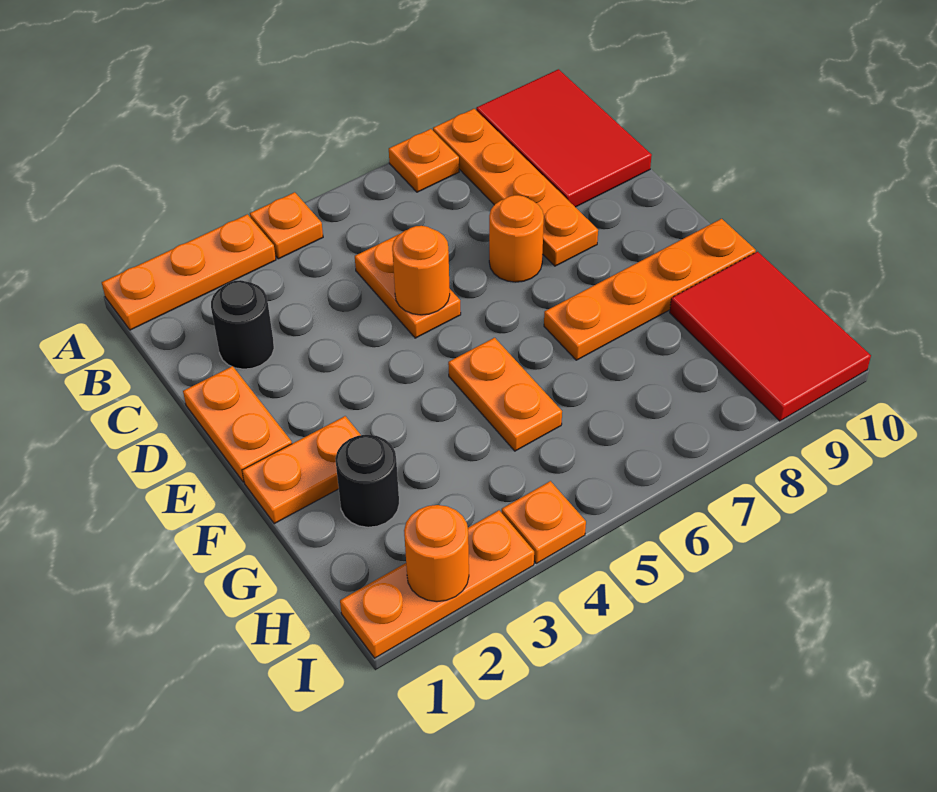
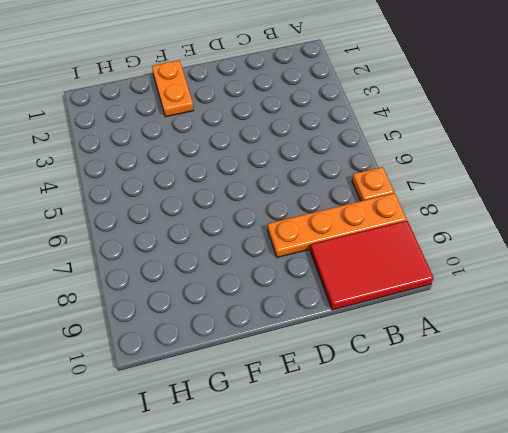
none -> orange 1x3 plate [102,214,276,330]
none -> orange 1x1 plate [250,192,323,259]
none -> black 1x1 round brick [211,280,274,369]

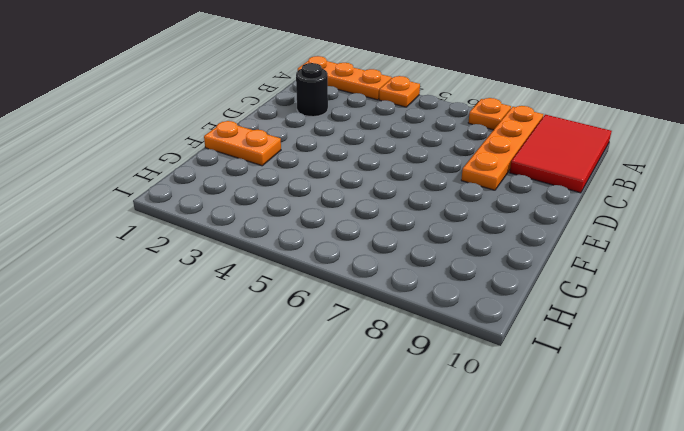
none -> orange 1x2 plate [355,234,461,338]
none -> orange 1x2 plate [183,366,292,482]
none -> orange 1x1 round brick [489,195,544,282]

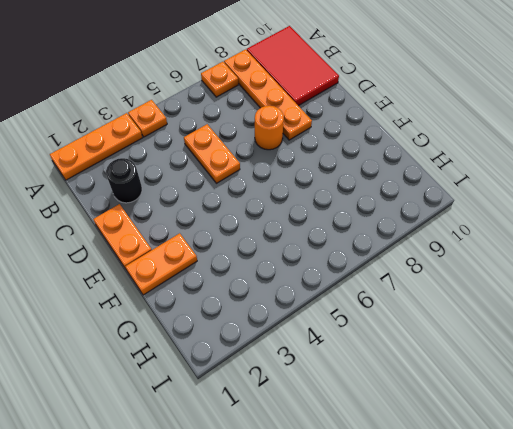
none -> orange 1x2 plate [448,338,562,451]
none -> orange 1x4 plate [544,219,756,360]
none -> black 1x1 round brick [335,435,399,527]

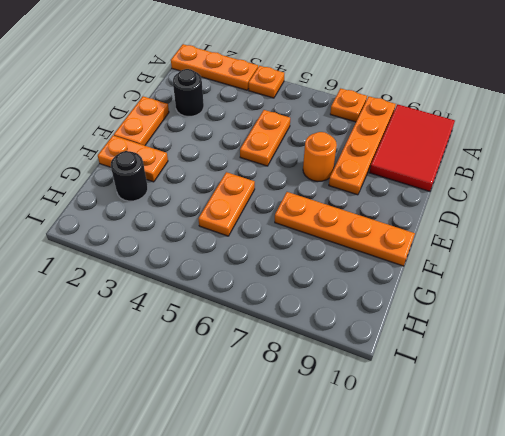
none -> red 2x3 tile [670,252,871,421]
none -> orange 1x3 plate [340,510,534,658]
none -> orange 1x1 plate [502,481,586,564]

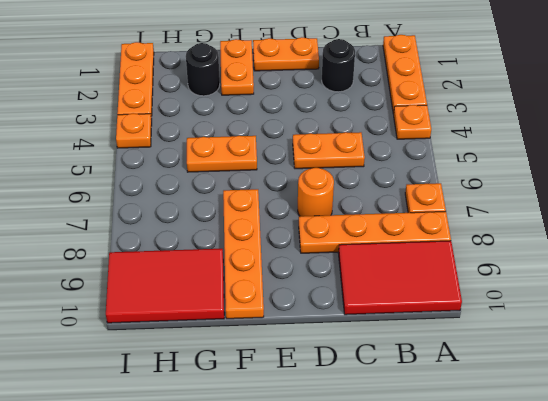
none -> orange 1x1 round brick [392,226,450,315]
none -> orange 1x1 round brick [404,505,469,602]

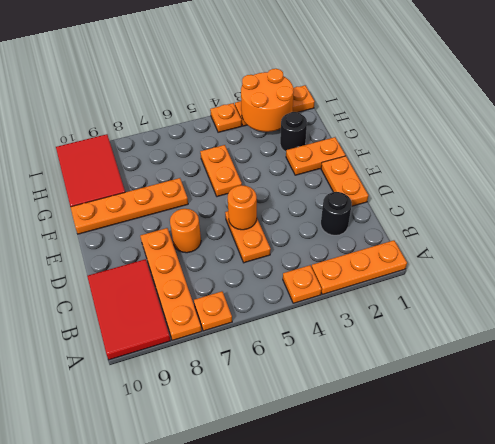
orange 2x2 round brick [241,69,294,132] -> orange 1x1 round brick [404,505,469,602]

